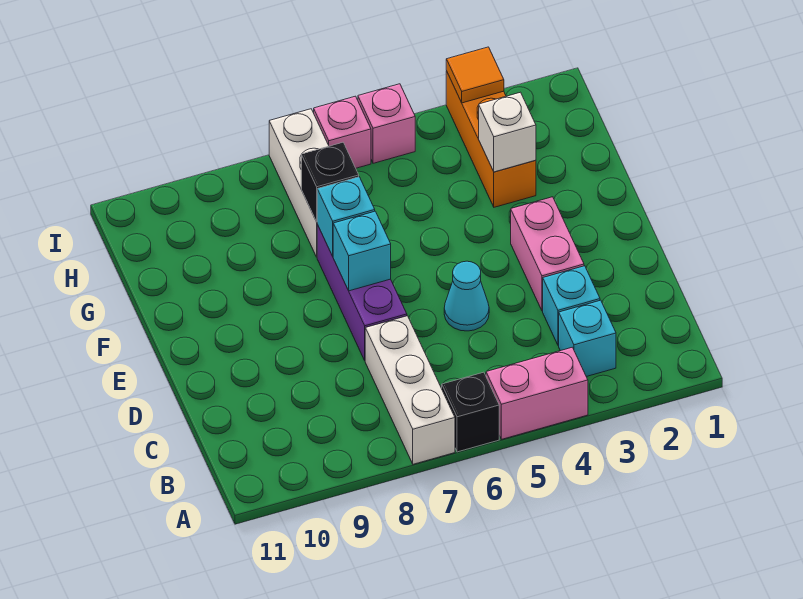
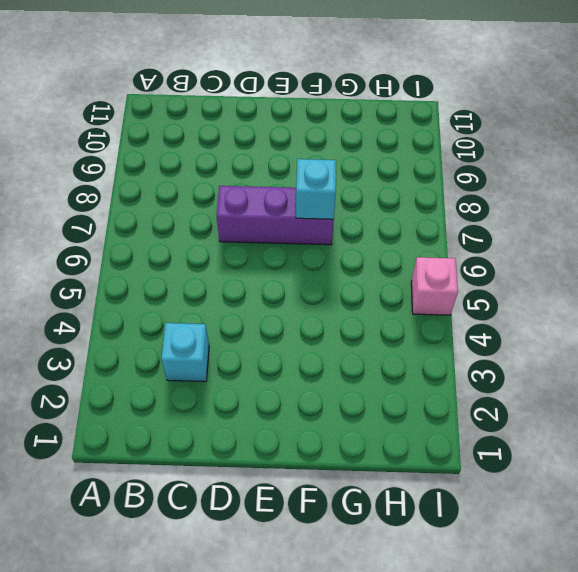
none -> pink 1x2 brick [486,347,588,439]
none -> black 1x1 brick [442,372,499,452]
none -> white 1x3 brick [365,316,455,464]

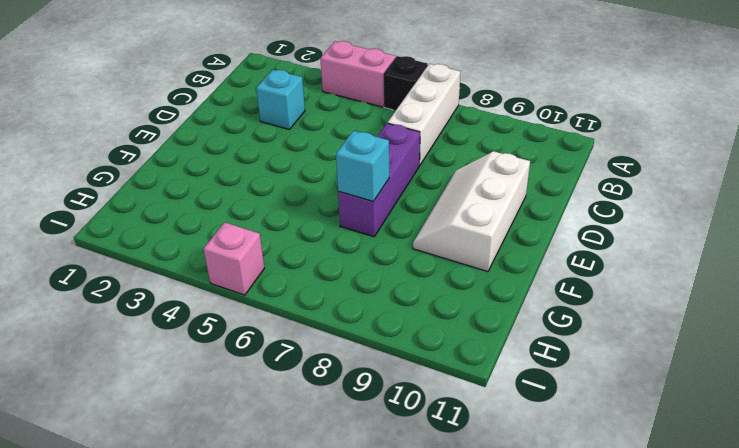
white 2x3 slope [413,151,530,272] -> none
none -> cyan 1x1 brick [559,300,616,377]
none -> pink 1x2 brick [511,197,584,311]
none -> cyan 1x1 cone [444,261,489,331]

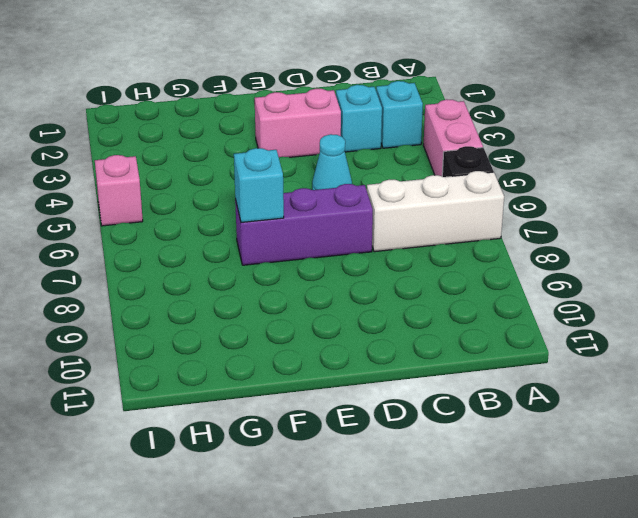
none -> orange 1x3 brick [446,71,536,207]
none -> white 1x3 brick [269,109,329,257]
none -> pink 1x1 brick [314,96,371,168]

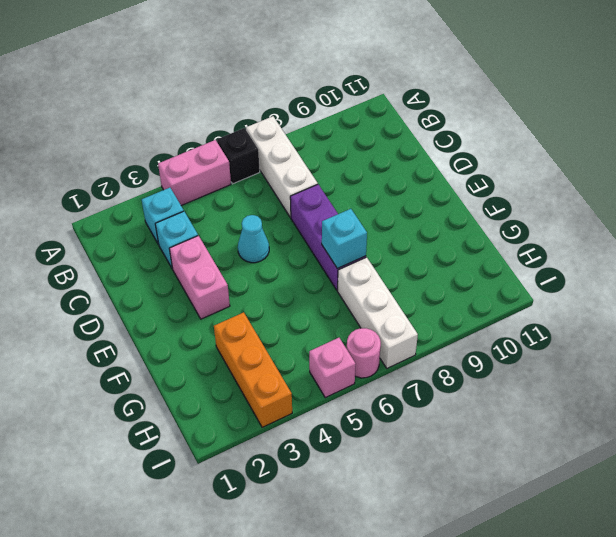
pink 1x1 round brick [347,328,381,378] -> pink 1x1 brick [314,96,371,168]
none -> cyan 1x1 brick [333,211,391,291]
none -> white 1x1 brick [479,92,536,172]
none -> black 1x1 brick [301,142,359,222]

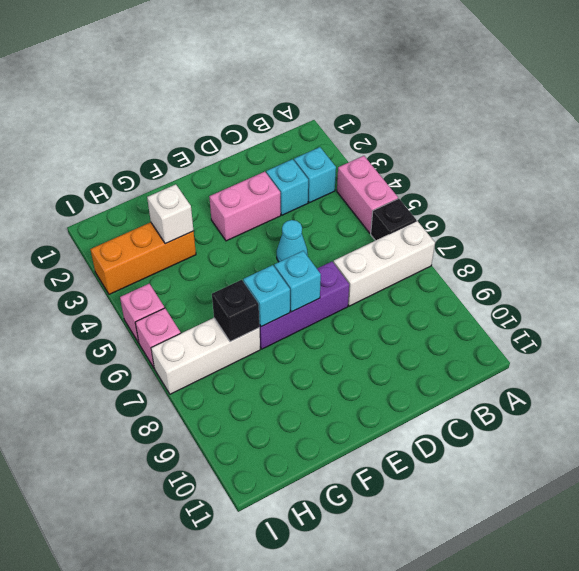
none -> orange 1x1 tile [446,47,504,103]

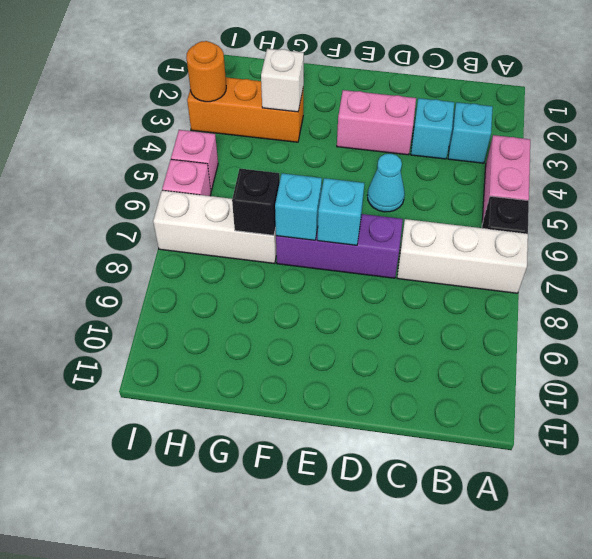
orange 1x1 round brick [186,41,226,102] -> orange 1x1 tile [446,47,504,103]

